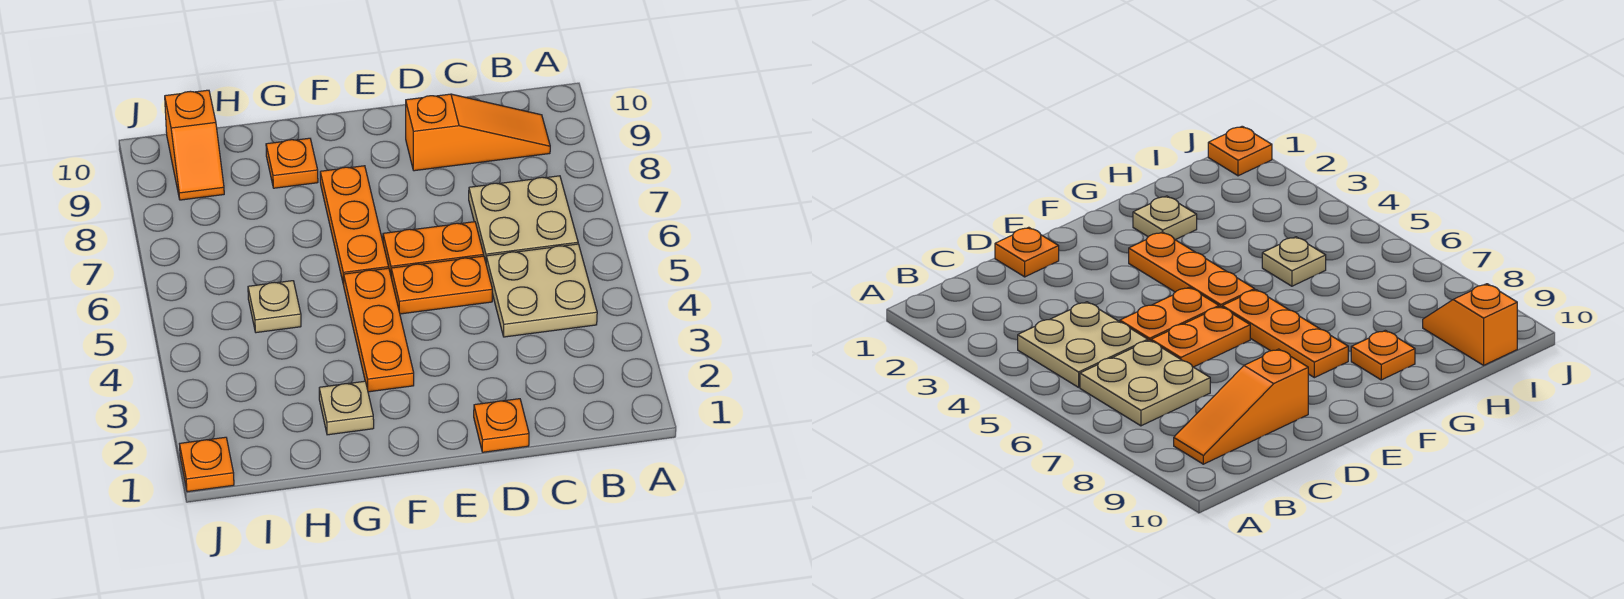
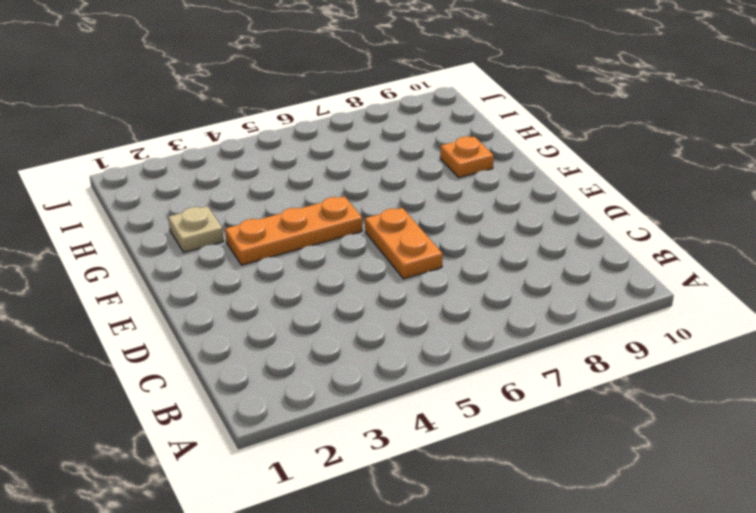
none -> tan 2x2 plate [486,244,597,337]
none -> tan 2x2 plate [469,176,578,262]
none -> orange 1x3 slope [406,94,550,171]

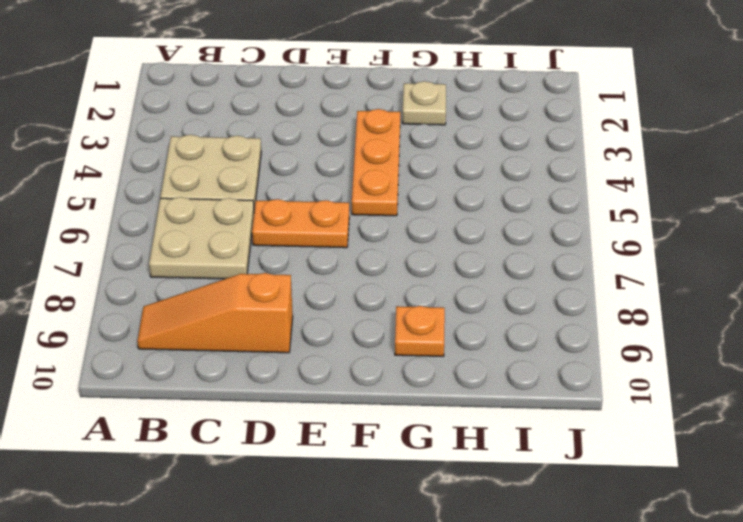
none -> orange 1x1 plate [474,399,529,452]
none -> orange 1x2 plate [391,256,492,314]
none -> orange 1x3 plate [320,166,389,285]

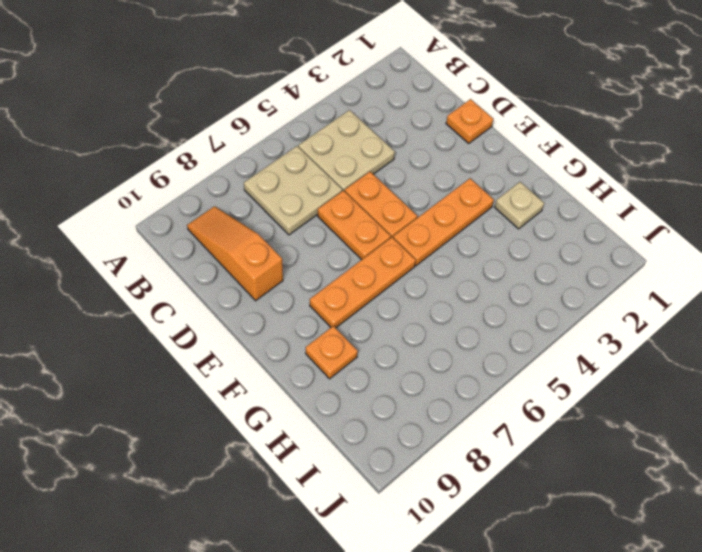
none -> tan 1x1 plate [248,281,301,333]
none -> orange 1x2 slope [165,90,224,200]
none -> orange 1x1 plate [180,437,234,492]

